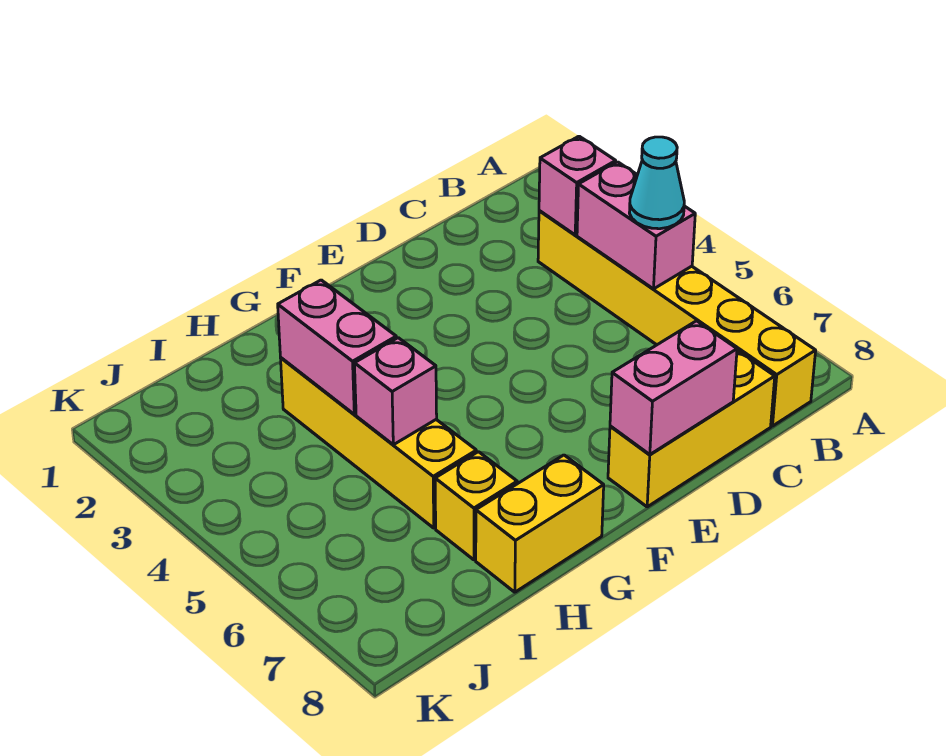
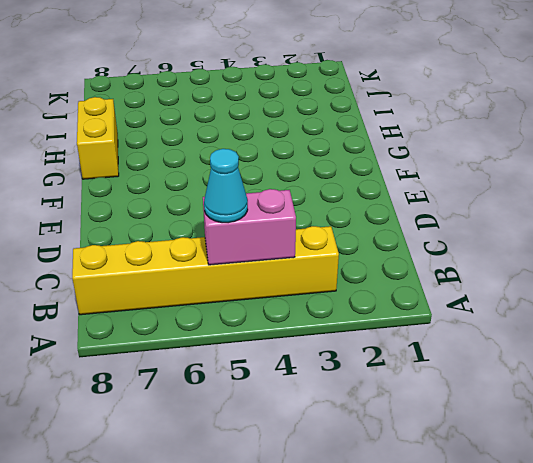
none -> yellow 1x3 brick [608,350,775,507]
none -> yellow 1x4 brick [281,358,476,528]

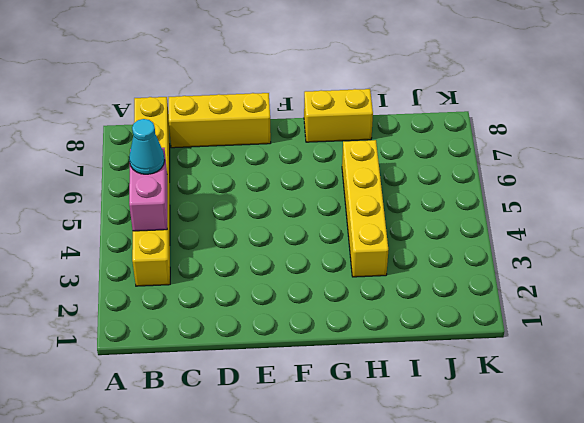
none -> yellow 1x1 brick [435,452,517,560]
none -> pink 1x1 brick [539,136,616,235]

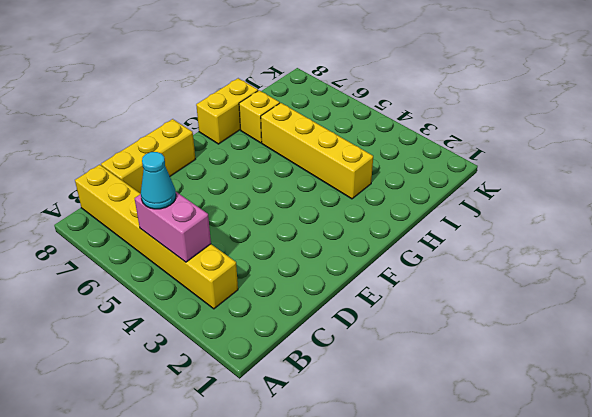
none -> pink 1x1 brick [539,136,616,235]
none -> pink 1x2 brick [610,321,737,455]

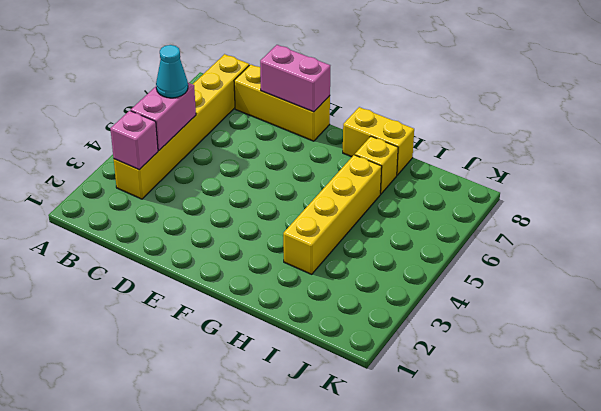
none -> pink 1x2 brick [278,280,396,414]
none -> pink 1x1 brick [354,338,437,445]

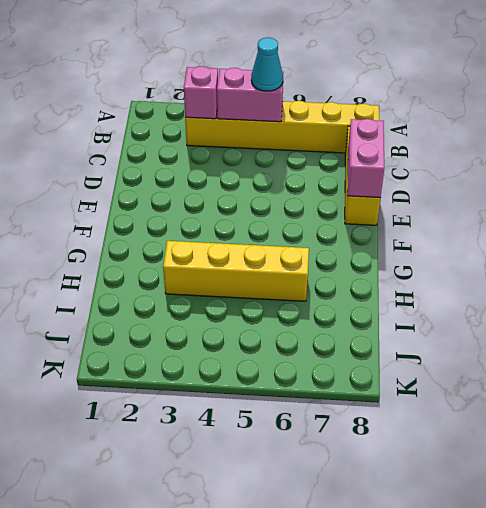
none -> yellow 1x2 brick [476,455,604,592]
none -> yellow 1x1 brick [435,452,517,560]

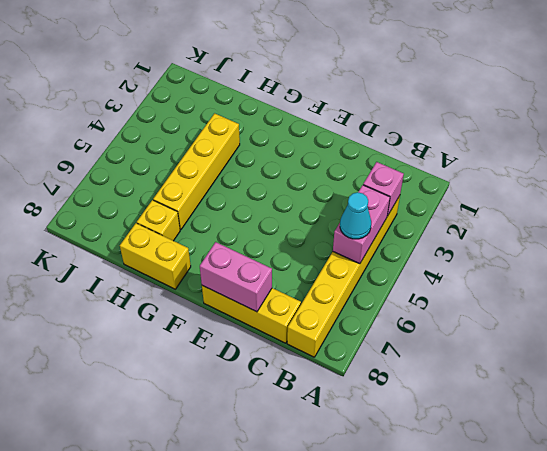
none -> pink 1x2 brick [278,280,396,414]
none -> pink 1x1 brick [354,338,437,445]

